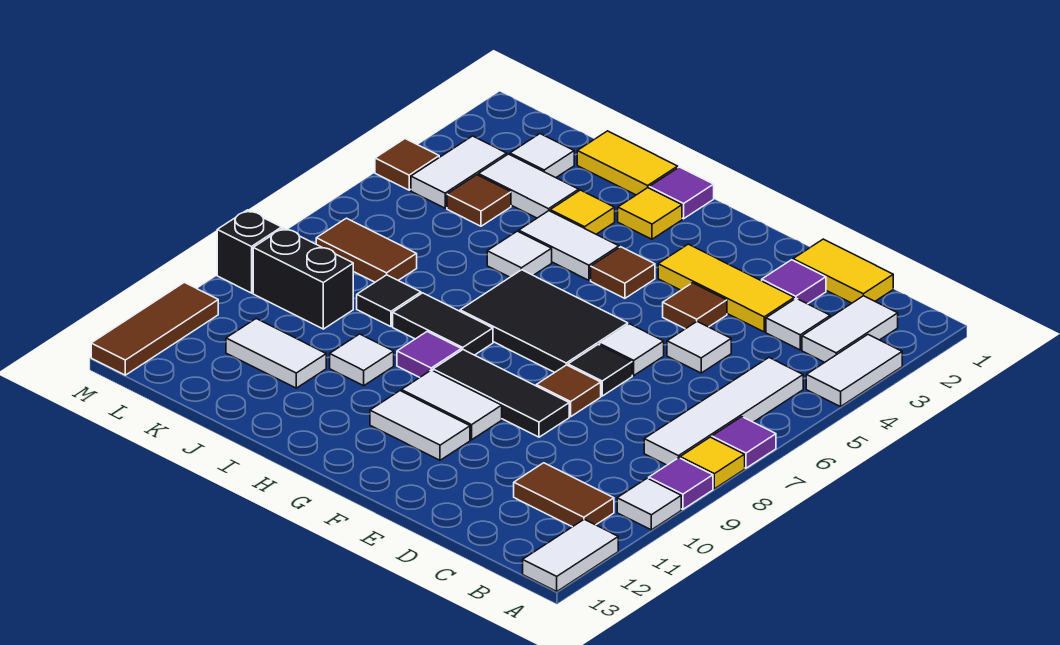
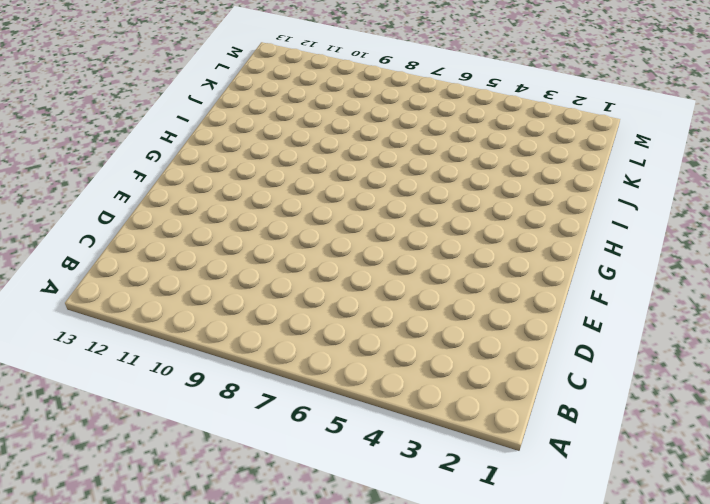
none -> white 1x2 tile [806,335,902,407]
none -> purple 1x1 tile [712,417,776,468]
none -> yellow 1x1 tile [680,437,745,489]
none -> purple 1x1 tile [649,458,713,509]

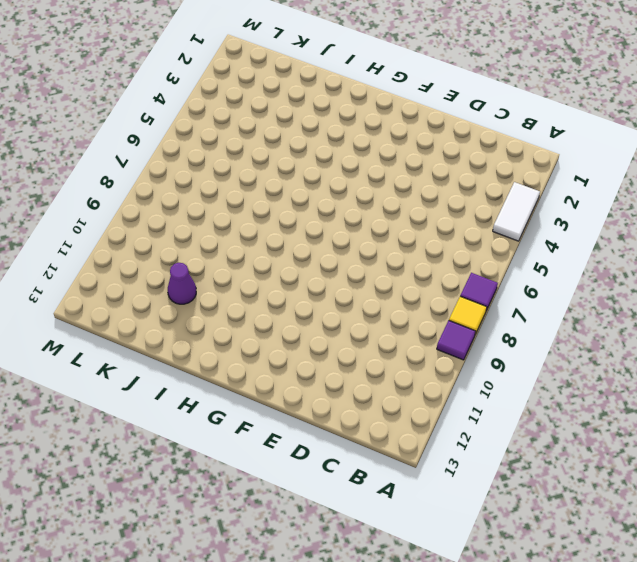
purple 1x1 cone [168,263,196,304] -> white 1x2 tile [226,319,326,388]
none -> white 1x1 tile [617,478,681,530]
none -> white 1x2 tile [523,519,618,591]
none -> white 1x2 tile [802,296,898,362]
none -> white 1x4 tile [644,358,803,465]

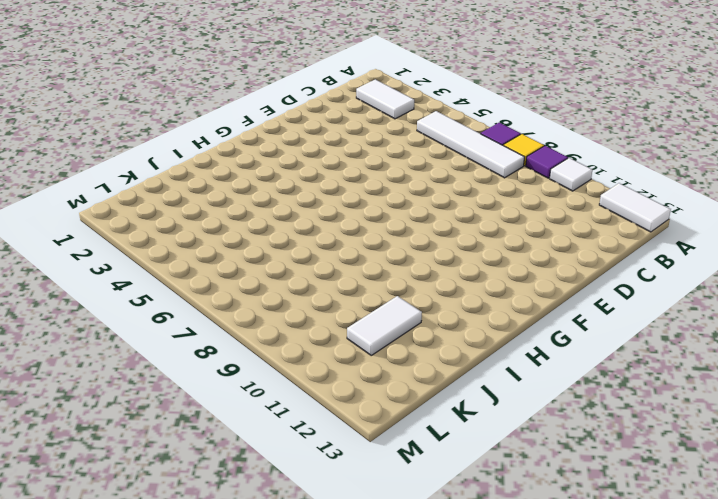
none -> white 1x2 tile [806,335,902,407]
none -> brown 1x2 tile [514,463,614,527]
none -> yellow 1x2 tile [793,239,893,303]
none -> white 1x1 tile [766,298,830,350]

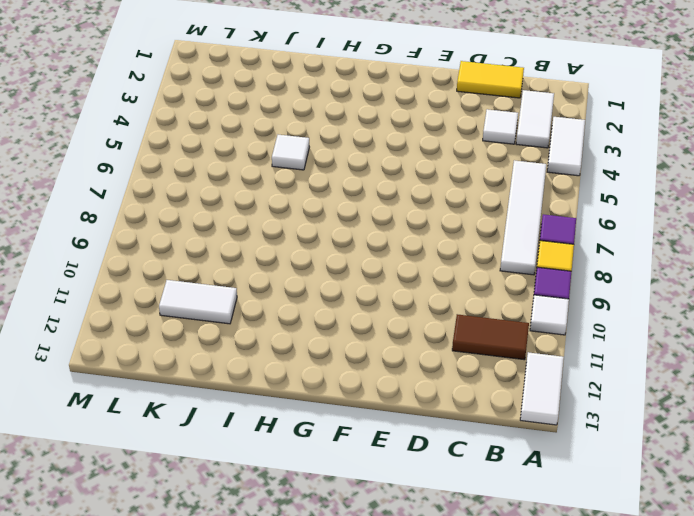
none -> purple 1x1 tile [762,260,826,304]
none -> yellow 1x3 tile [658,244,794,332]
none -> white 1x1 tile [667,322,731,373]
none -> brown 1x1 tile [663,283,727,329]

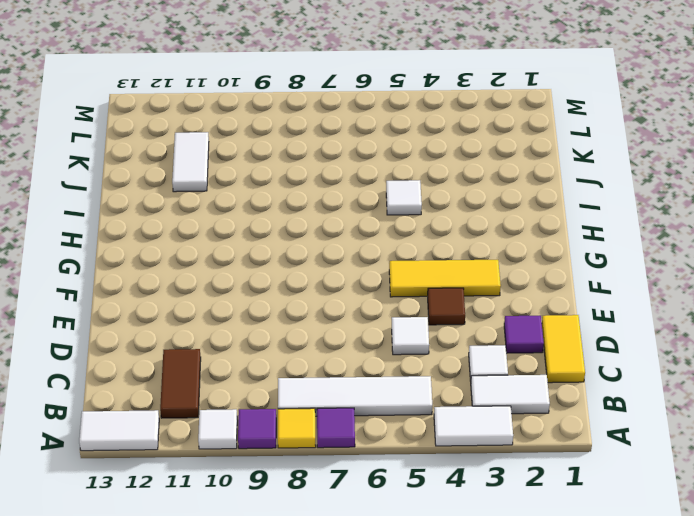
yellow 1x3 tile [389,260,501,297] -> yellow 1x3 tile turned to [658,244,794,332]
none -> white 1x1 tile [600,324,664,375]
none -> black 1x1 tile [568,345,632,396]
none -> brown 1x1 tile [536,365,601,417]
none -> black 1x3 tile [433,350,569,437]

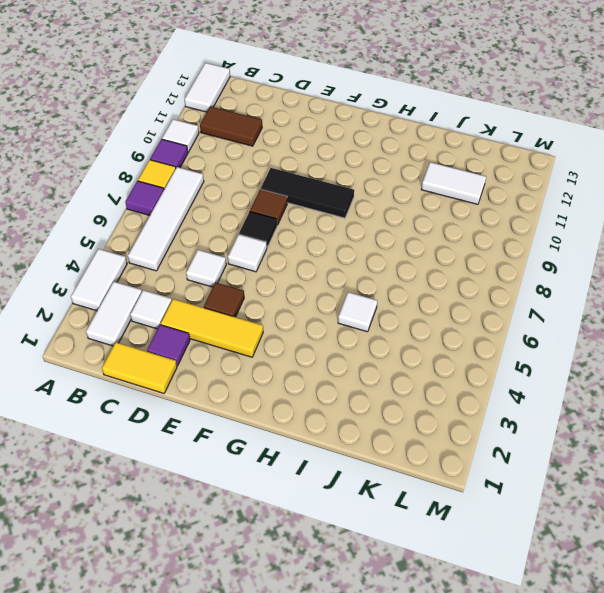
none -> black 2x3 tile [460,270,628,373]
none -> white 1x2 tile [401,370,502,440]
none -> white 1x2 tile [370,391,470,460]
none -> brown 1x1 tile [591,247,655,298]

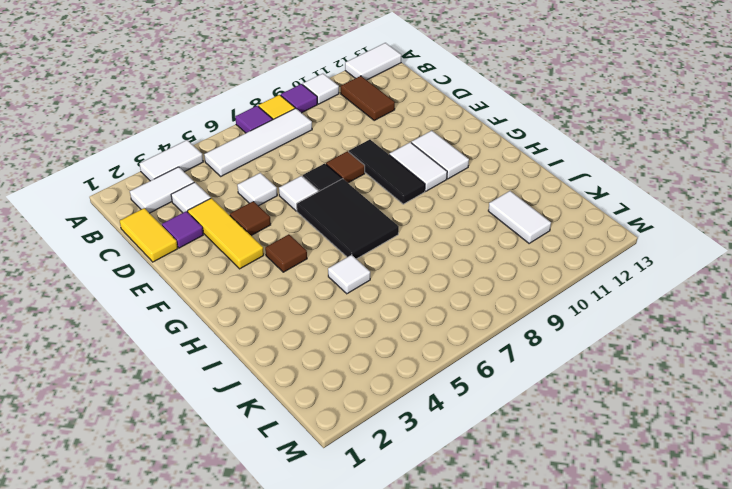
none -> purple 1x1 tile [649,167,714,219]
none -> yellow 1x1 tile [618,188,682,239]
none -> white 1x2 tile [519,211,619,280]
none -> black 1x2 tile [393,293,493,355]

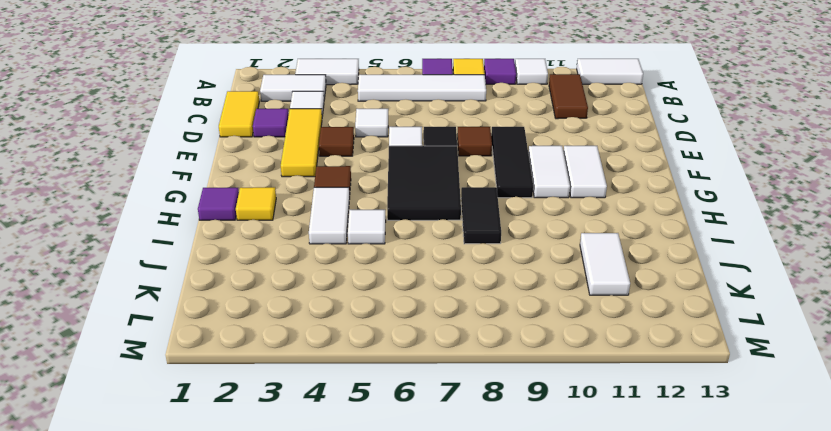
none -> purple 1x1 tile [397,332,461,378]
none -> yellow 1x2 tile [577,131,678,195]
none -> yellow 1x1 tile [550,190,615,234]
none -> white 1x1 tile [330,334,394,386]

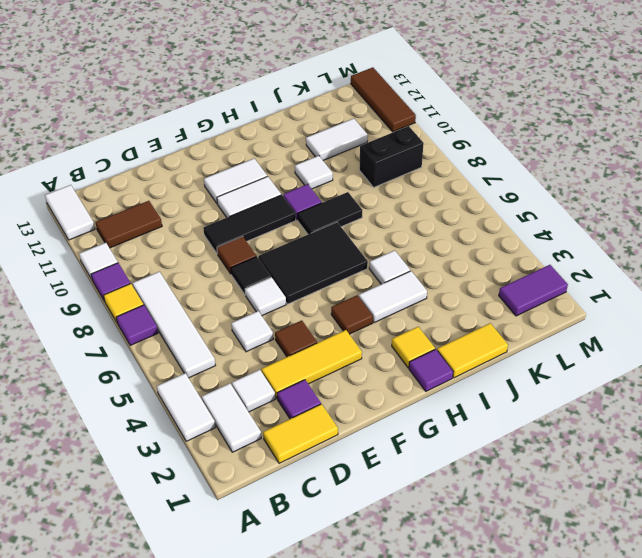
purple 1x2 tile [499,265,568,316] -> none
none -> yellow 1x1 tile [550,190,615,234]
none -> white 1x2 tile [478,154,579,218]
none -> black 1x1 tile [357,275,421,327]
none -> white 1x1 tile [510,134,574,178]

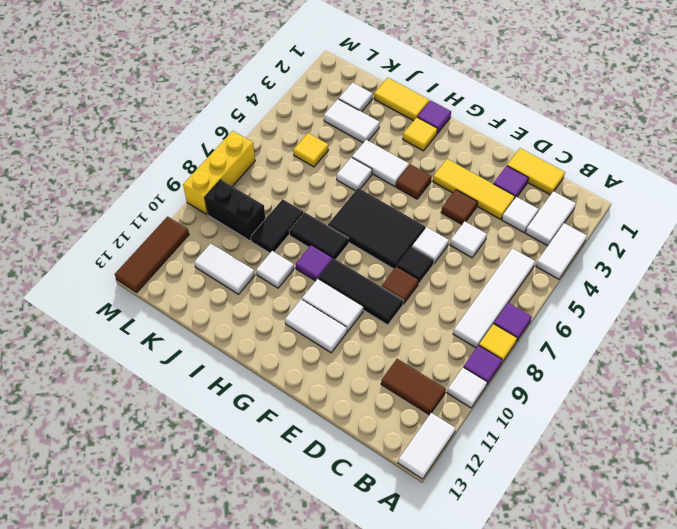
black 1x2 tile [251,199,304,253] -> black 1x1 tile [357,275,421,327]
yellow 1x1 tile [293,133,328,167] -> yellow 1x1 tile moved to [550,190,615,234]
yellow 1x3 brick [183,131,255,214] -> black 1x1 brick [217,210,282,293]
none -> brown 1x1 tile [447,175,511,226]
none -> brown 1x2 tile [316,218,417,282]
none -> white 1x2 tile [411,136,507,208]
none -> brown 1x1 tile [375,139,439,190]

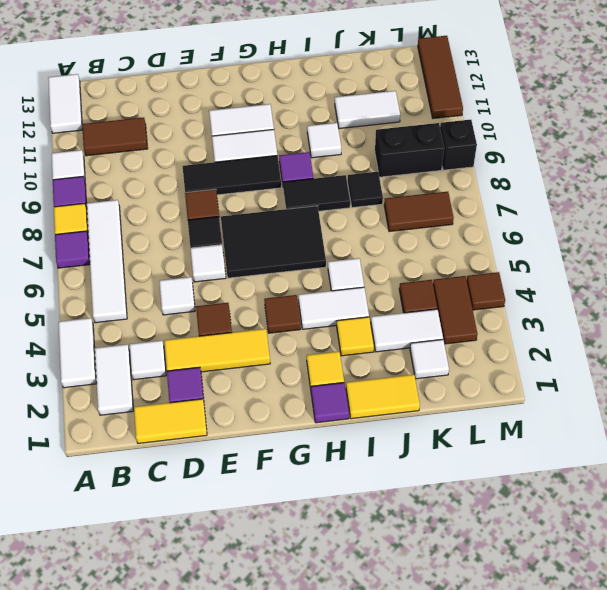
brown 1x2 tile [433,276,478,344] -> white 1x2 tile [411,136,507,208]

